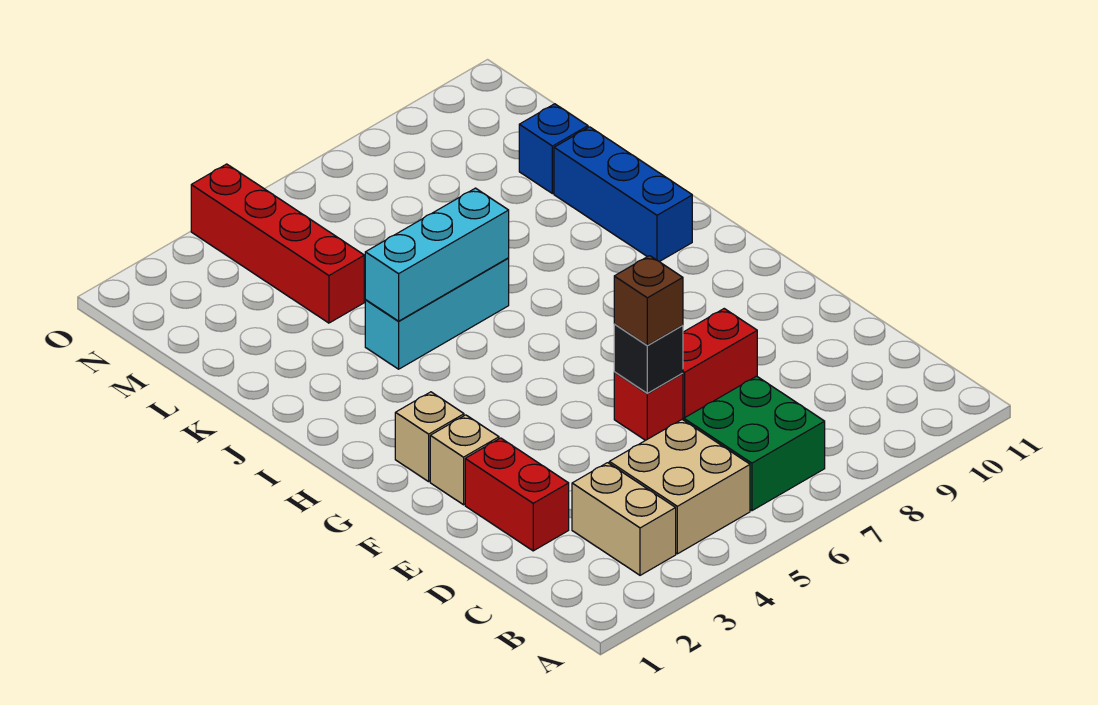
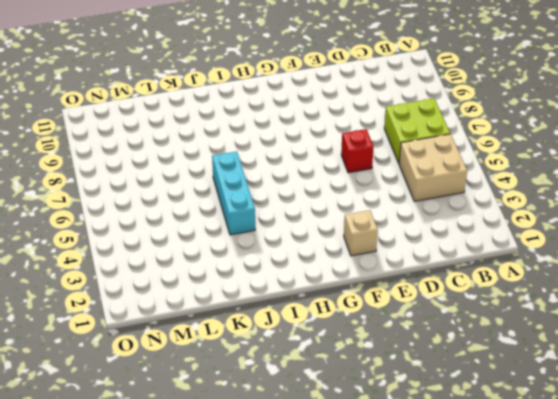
lime 2x2 brick [384,98,450,163] -> green 2x2 brick [684,376,825,511]
none -> tan 1x2 brick [572,463,676,575]
none -> red 1x2 brick [465,438,569,551]
none -> red 1x2 brick [683,309,757,419]

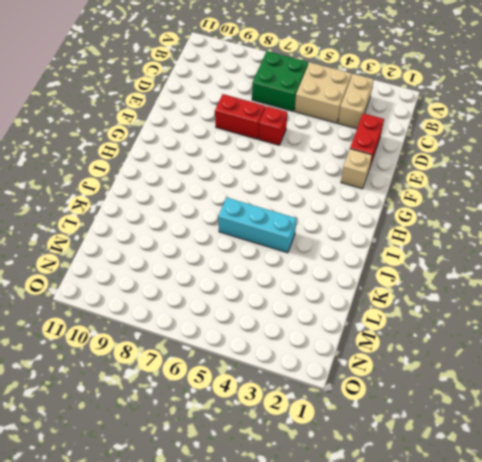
none -> tan 1x1 brick [395,392,464,482]
none -> blue 1x3 brick [554,127,692,262]
none -> red 1x4 brick [191,164,364,323]

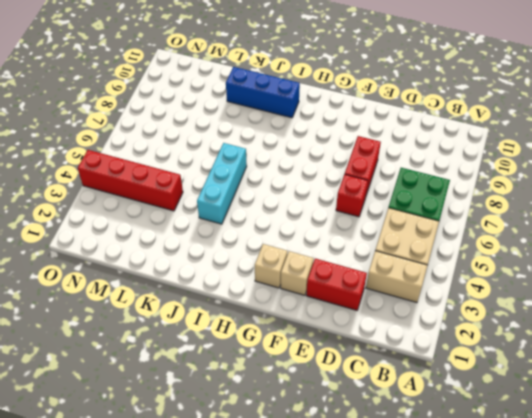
none -> blue 1x1 brick [519,104,588,194]
none -> black 1x1 brick [614,324,683,393]
none -> cyan 1x3 brick [365,188,509,321]

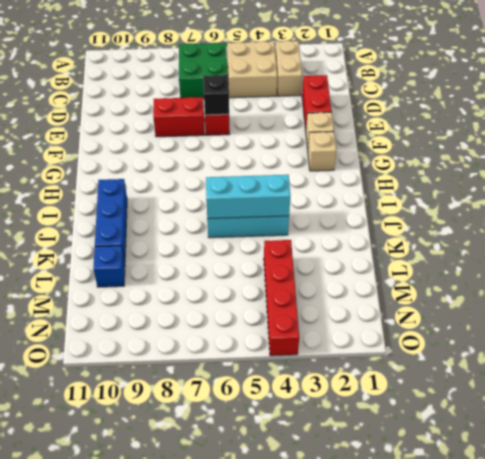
none -> brown 1x1 brick [614,256,683,345]

